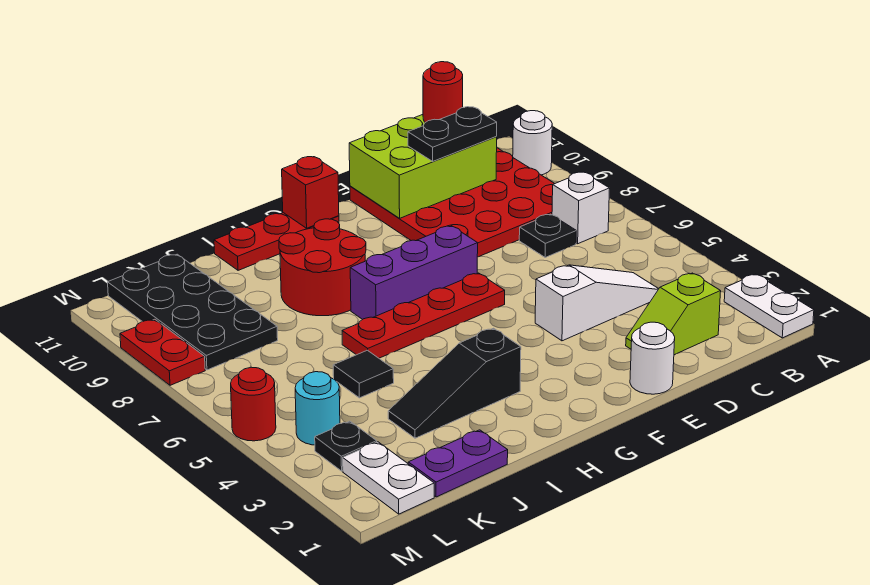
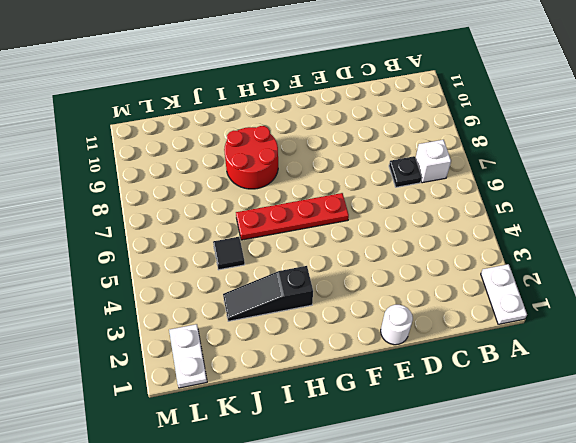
none -> white 1x1 round brick [513,111,552,175]
none -> red 4x4 plate [350,148,555,257]
none -> lime 1x2 slope [626,273,721,355]

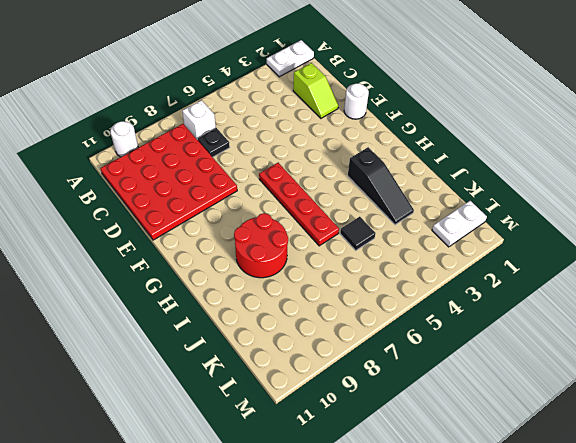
none -> white 1x3 slope [535,265,658,341]
none -> purple 1x3 brick [350,226,478,320]
none -> red 1x3 plate [214,213,339,270]

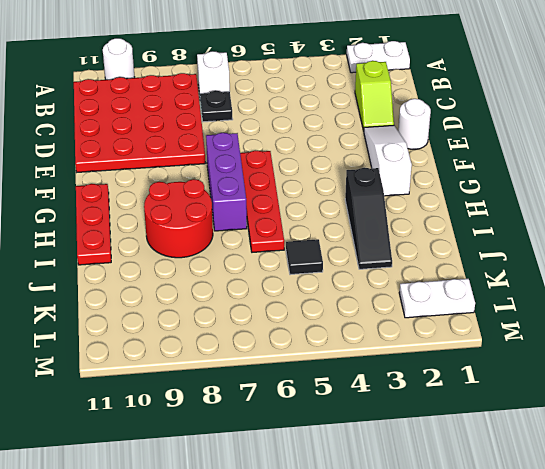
white 1x3 slope [364,126,412,196] -> white 1x3 slope moved to [535,265,658,341]
none -> purple 1x2 plate [408,430,508,497]
none -> black 2x4 plate [108,254,278,370]
none -> black 1x1 plate [315,421,377,471]

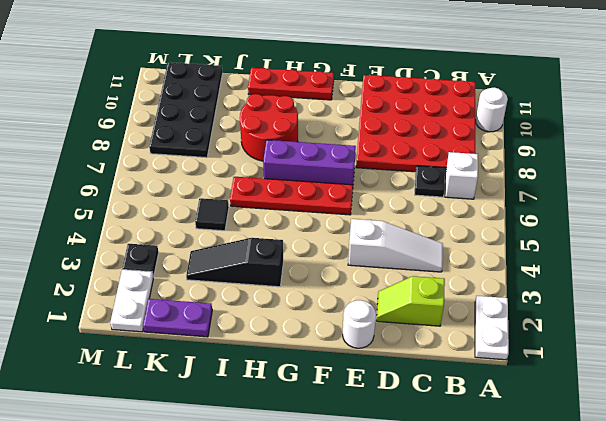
none -> cyan 1x1 round brick [295,372,340,445]
none -> red 1x1 round brick [231,367,276,441]
none -> red 1x2 plate [120,319,205,385]

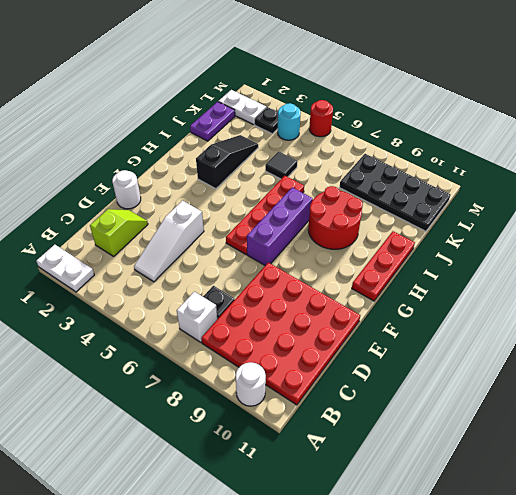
none -> red 1x2 plate [120,319,205,385]
none -> lime 2x3 brick [349,115,497,218]
none -> red 1x1 brick [282,157,339,228]

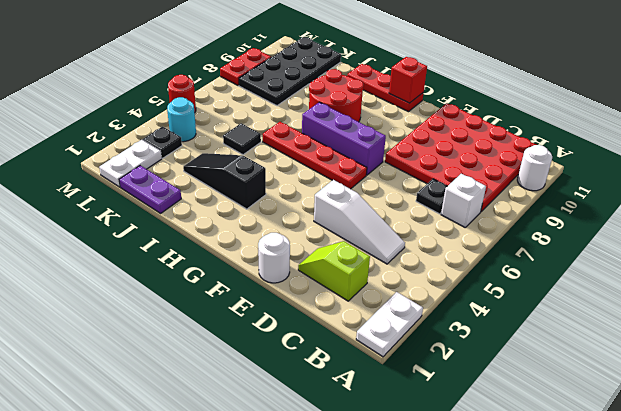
none -> lime 2x3 brick [349,115,497,218]
none -> black 1x2 plate [408,107,497,161]
none -> red 1x1 round brick [423,62,463,123]

